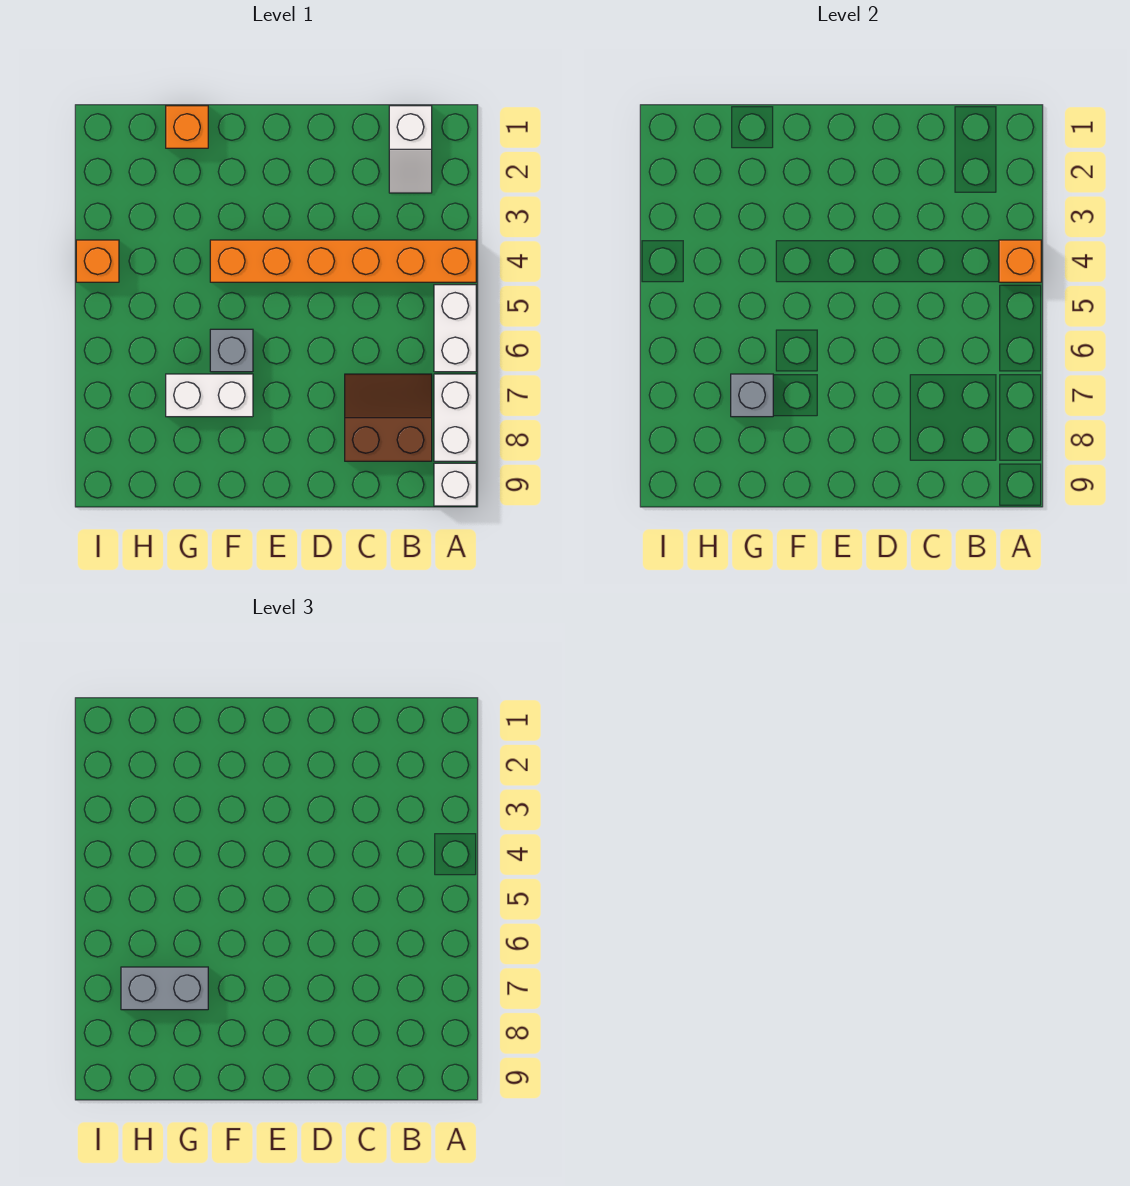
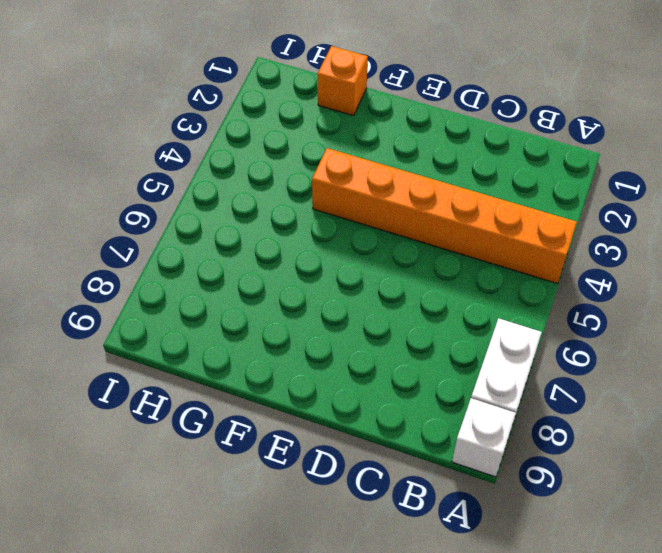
none -> white 1x2 brick [434,285,476,372]
none -> white 1x2 slope [389,106,432,193]
none -> brown 2x2 slope [345,374,432,461]

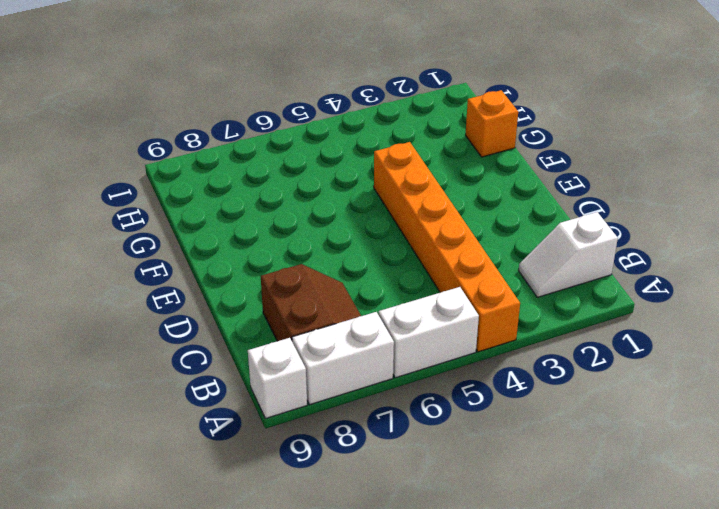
none -> grey 1x1 brick [210,329,253,372]
none -> white 1x2 brick [166,374,253,417]
none -> orange 1x1 brick [76,240,119,282]

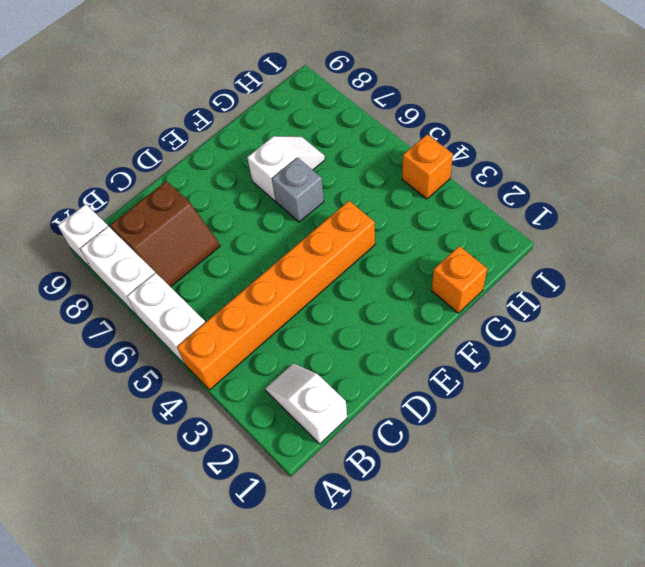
white 1x2 slope [247,136,325,201] -> white 1x2 brick [166,374,253,417]
none -> orange 1x1 brick [999,240,1041,282]
none -> grey 1x1 brick [731,374,773,417]
none -> grey 1x2 brick [121,967,208,1010]

